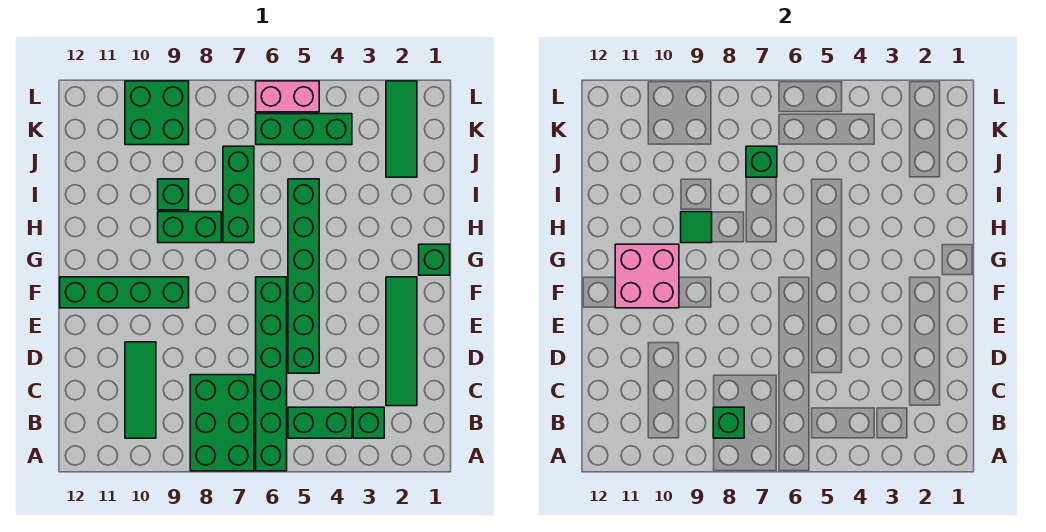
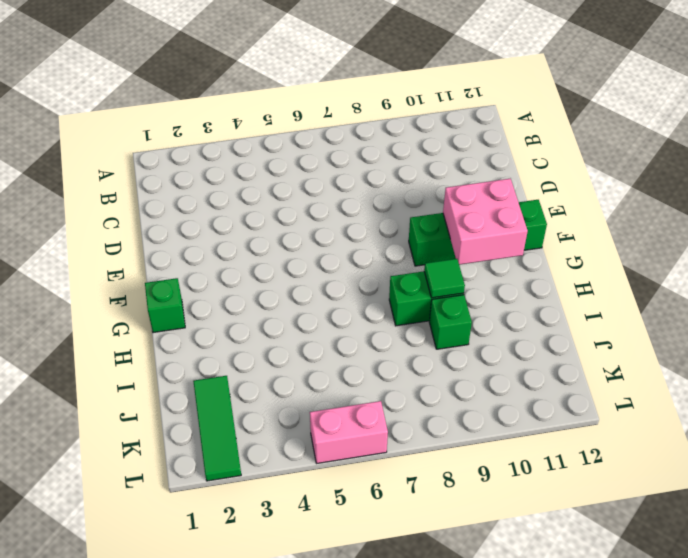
none -> green 1x6 brick [256,277,287,471]
none -> green 2x3 brick [190,375,254,471]
none -> green 1x1 brick [353,407,384,438]

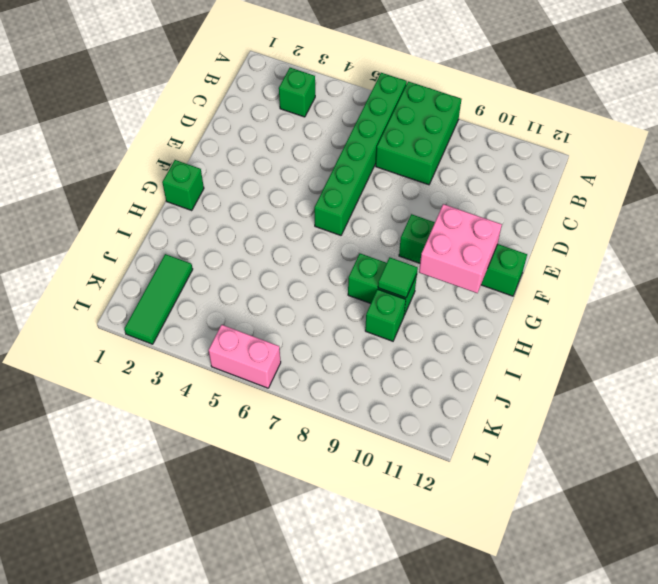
none -> green 1x2 brick [288,407,352,438]
none -> green 1x3 tile [125,342,156,438]
none -> green 1x4 tile [386,277,417,406]

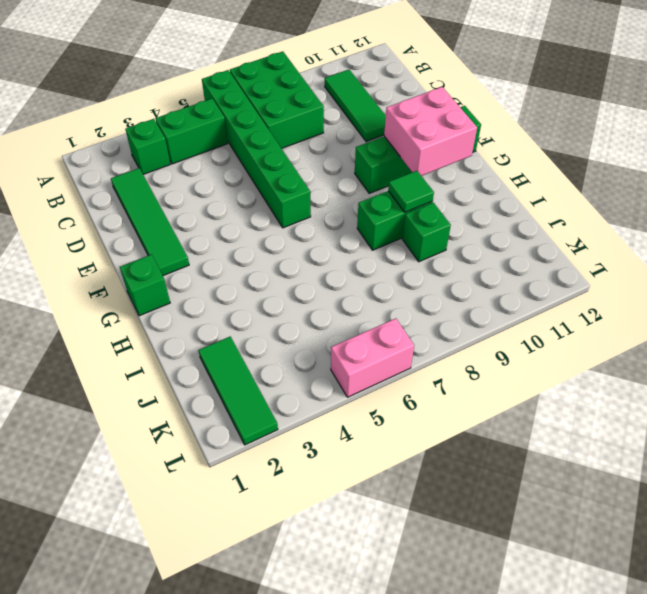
none -> green 1x6 brick [288,179,319,373]
none -> green 1x3 brick [223,146,254,243]
none -> green 1x3 brick [256,114,352,145]

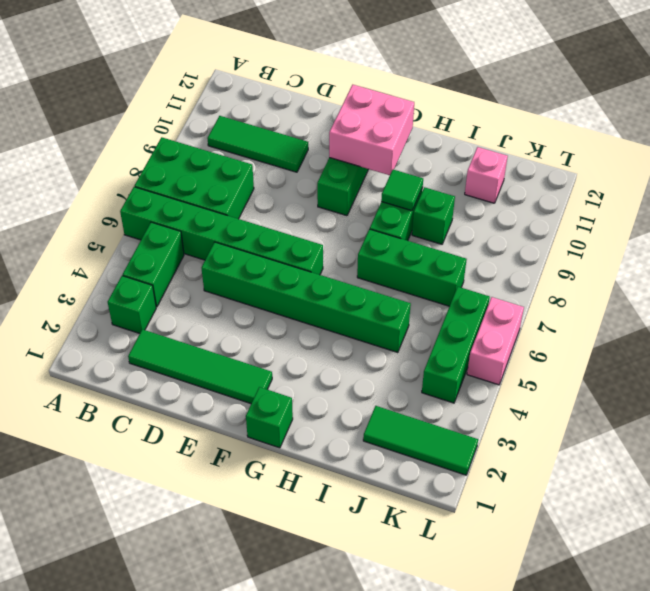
pink 1x1 brick [465,147,508,203] -> none
none -> green 2x2 brick [125,81,189,145]
none -> green 1x1 brick [713,407,744,438]
none -> green 1x1 brick [746,146,777,177]

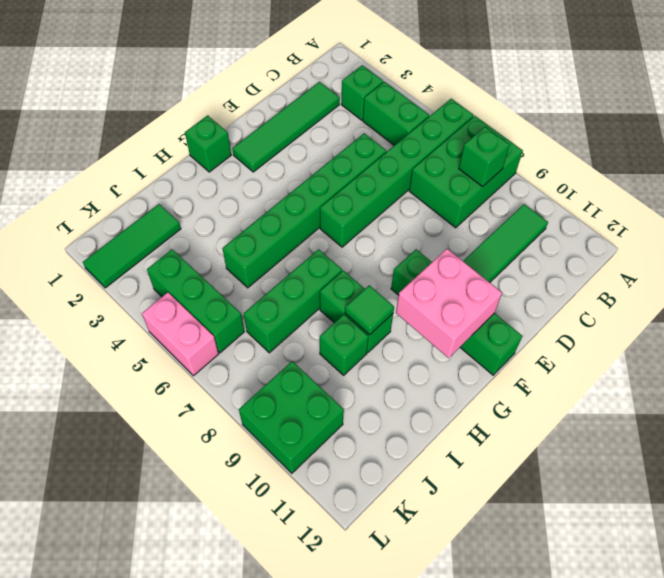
none -> green 1x1 brick [746,146,777,177]

